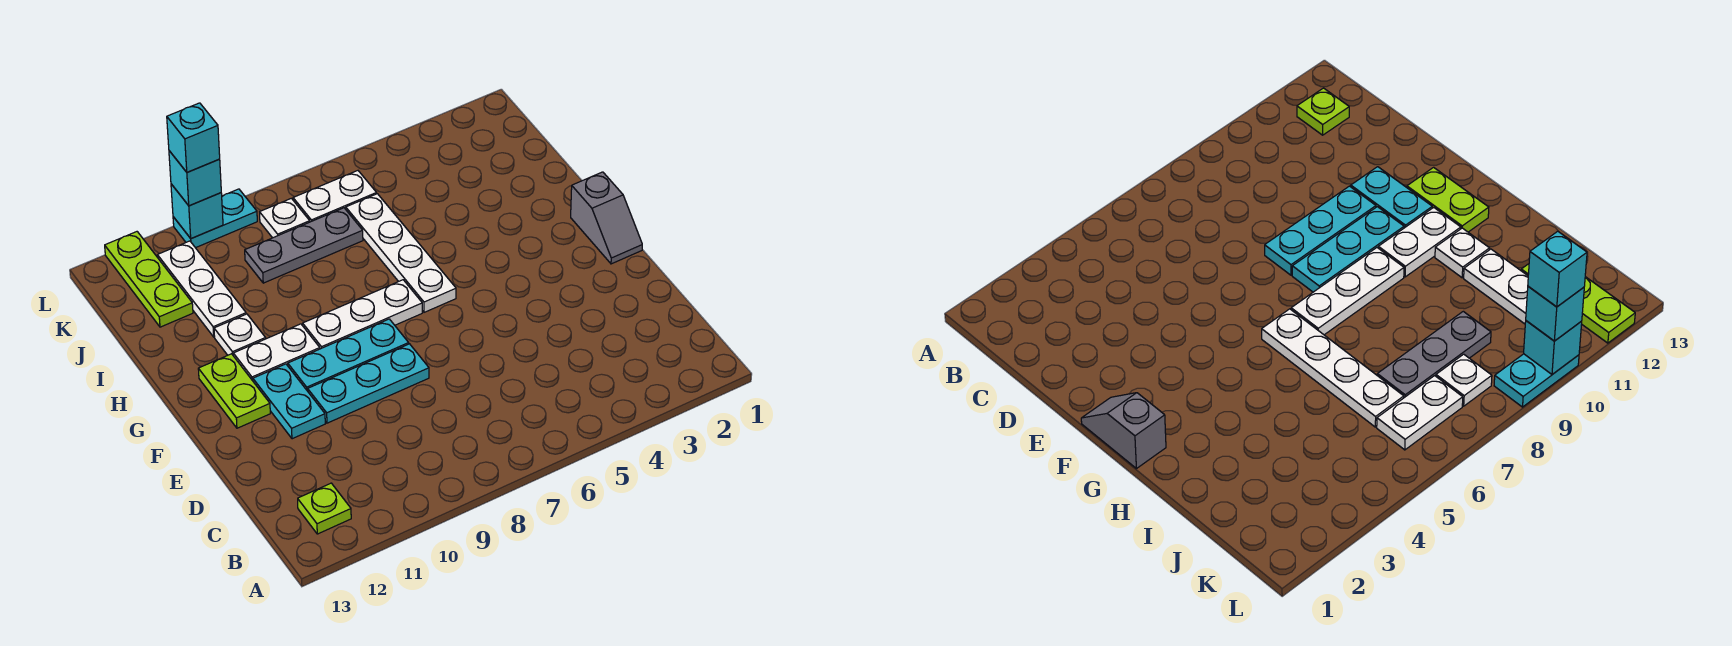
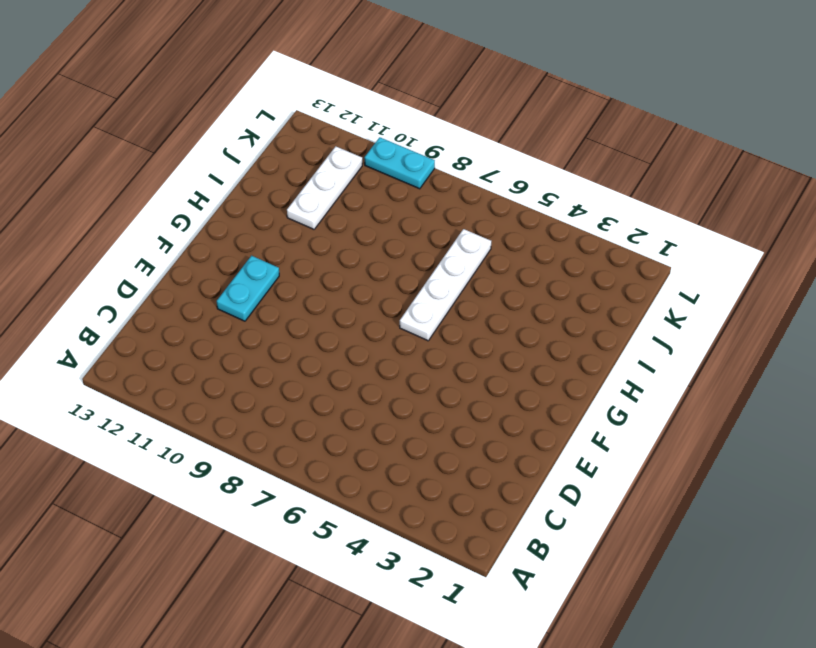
none -> lime 1x1 plate [298,483,351,534]
none -> cyan 1x3 plate [308,344,429,423]
none -> grey 1x2 slope [571,172,642,264]

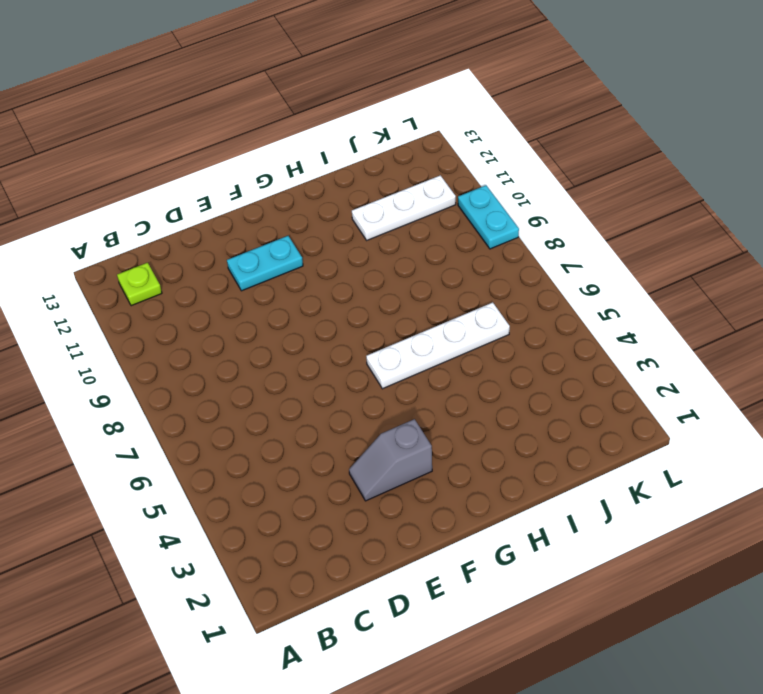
grey 1x2 slope [349,419,432,501] -> grey 1x2 slope moved to [571,172,642,264]
none -> cyan 1x3 plate [308,344,429,423]
none -> cyan 1x3 plate [288,319,409,391]
none -> lime 1x2 plate [198,354,270,428]

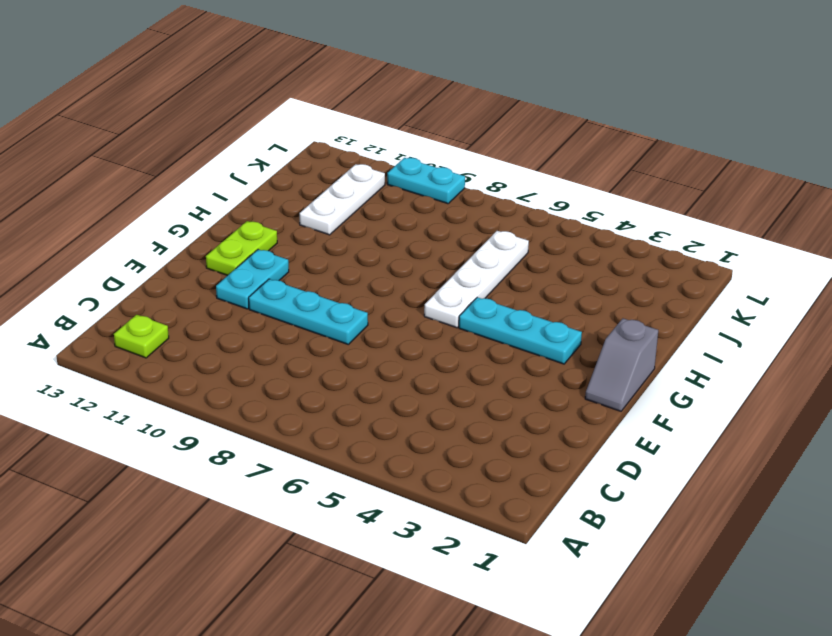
cyan 1x3 plate [459,297,582,364] -> cyan 1x3 plate moved to [288,319,409,391]
none -> white 1x3 plate [303,280,422,349]
none -> white 1x2 plate [233,324,320,381]
none -> white 1x1 plate [214,314,266,355]

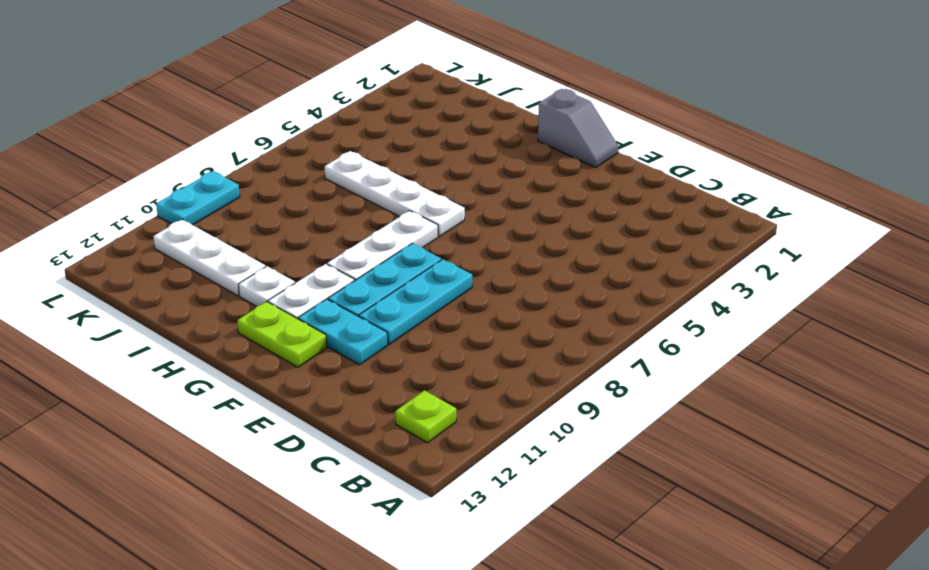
none -> grey 1x3 plate [245,208,363,283]
none -> lime 1x3 plate [105,232,193,327]
none -> white 1x2 plate [293,171,377,222]

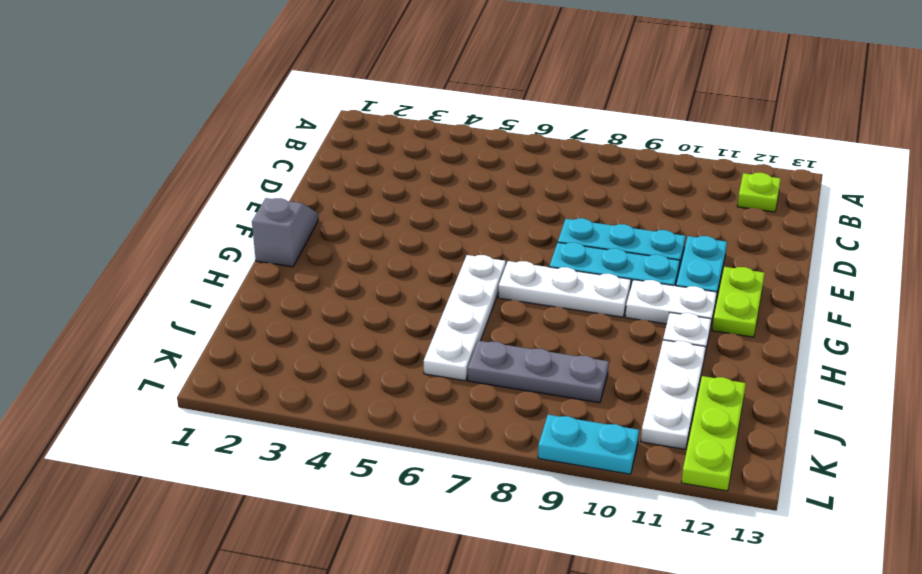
none -> white 1x2 plate [293,171,377,222]
none -> white 1x1 plate [260,198,310,238]
none -> cyan 1x1 brick [171,184,223,239]

